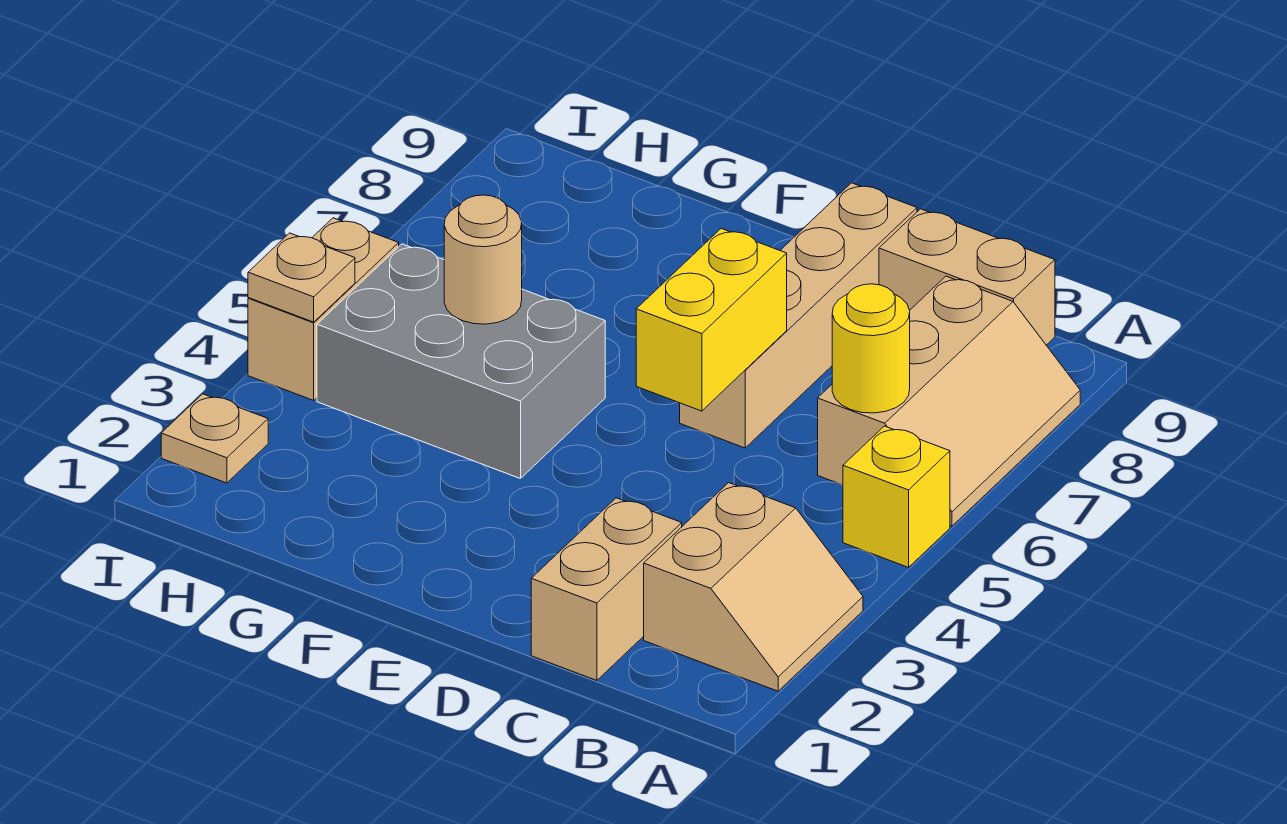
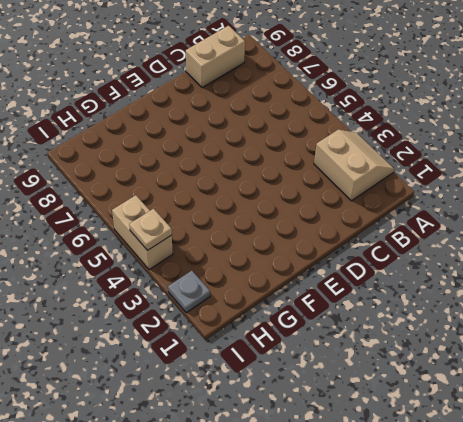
grey 1x1 plate [168,271,210,313] -> tan 1x1 plate [161,394,268,483]
none -> yellow 1x1 brick [843,426,950,567]
none -> tan 2x3 slope [818,276,1080,526]
none -> tan 1x2 brick [531,498,682,681]

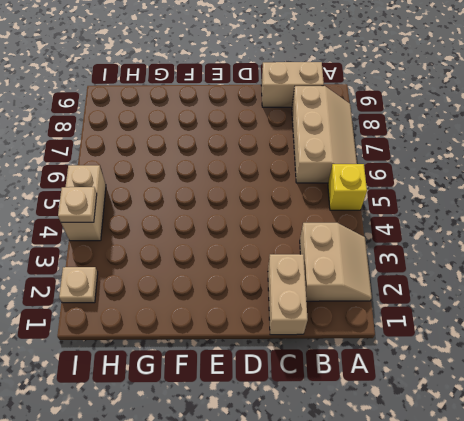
none -> tan 1x4 brick [680,183,917,448]
none -> grey 2x3 brick [317,244,605,479]
none -> yellow 1x1 round brick [832,284,910,413]

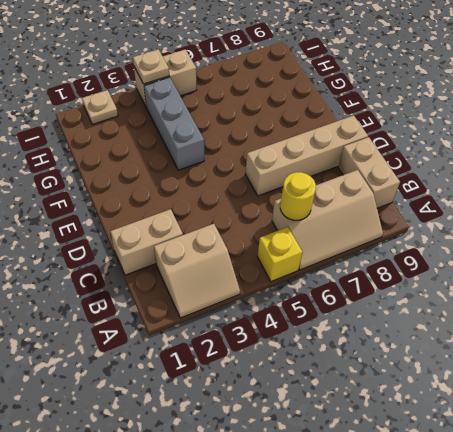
grey 1x3 brick [144,77,204,170] -> grey 2x3 brick [317,244,605,479]
none -> yellow 1x2 brick [636,228,787,411]
none -> tan 1x1 round brick [444,195,522,324]

